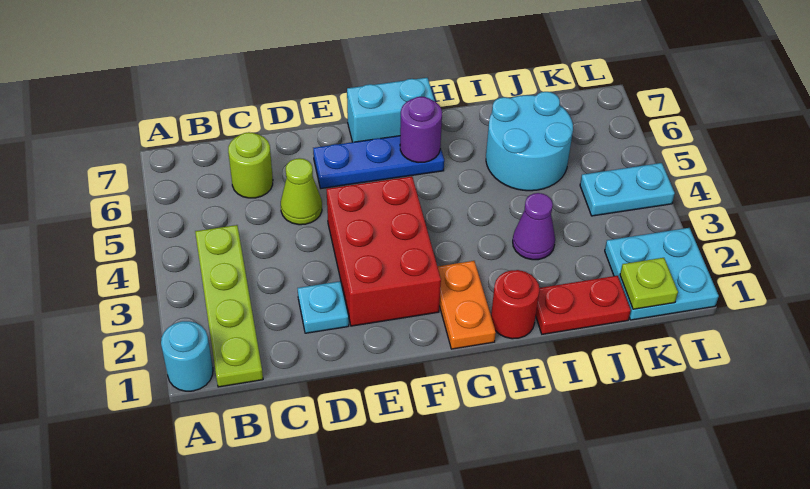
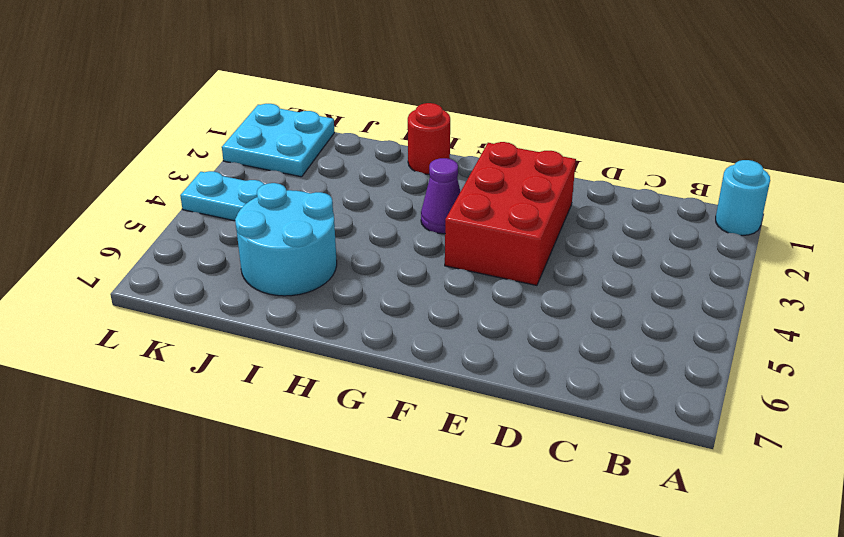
purple 1x1 cone [421,158,460,234] -> purple 1x1 cone moved to [513,193,555,260]
none -> lime 1x4 plate [195,225,263,387]
none -> lime 1x1 round brick [228,132,273,198]
none -> cyan 1x1 plate [298,281,349,333]

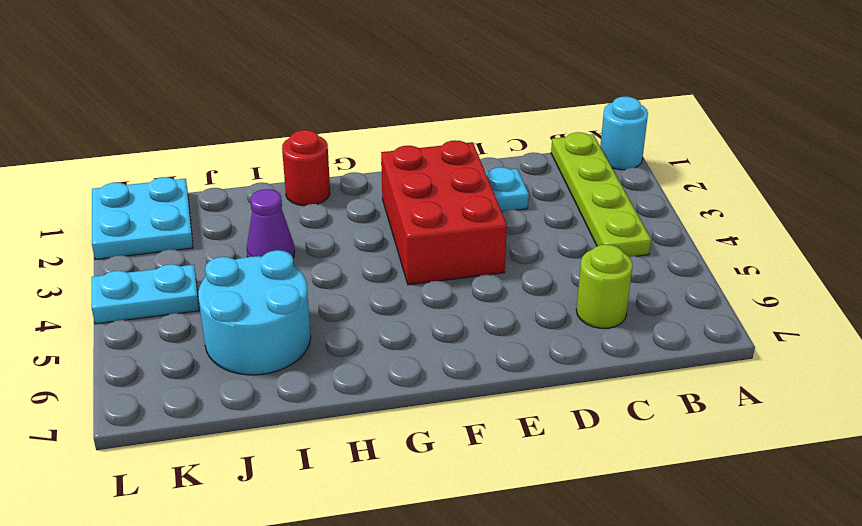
none -> lime 1x1 cone [281,158,322,225]
none -> blue 1x3 plate [313,136,444,188]
none -> cyan 1x2 brick [347,78,435,142]

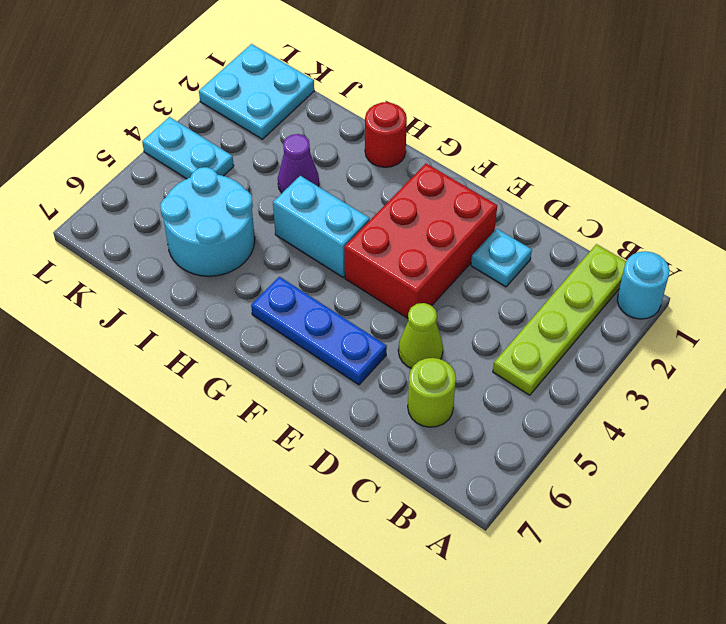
cyan 1x2 brick [273,176,370,277] -> cyan 1x2 brick moved to [347,78,435,142]
none -> orange 1x2 plate [438,261,496,349]
none -> red 1x2 plate [536,276,631,334]
none -> purple 1x1 round brick [400,97,442,163]

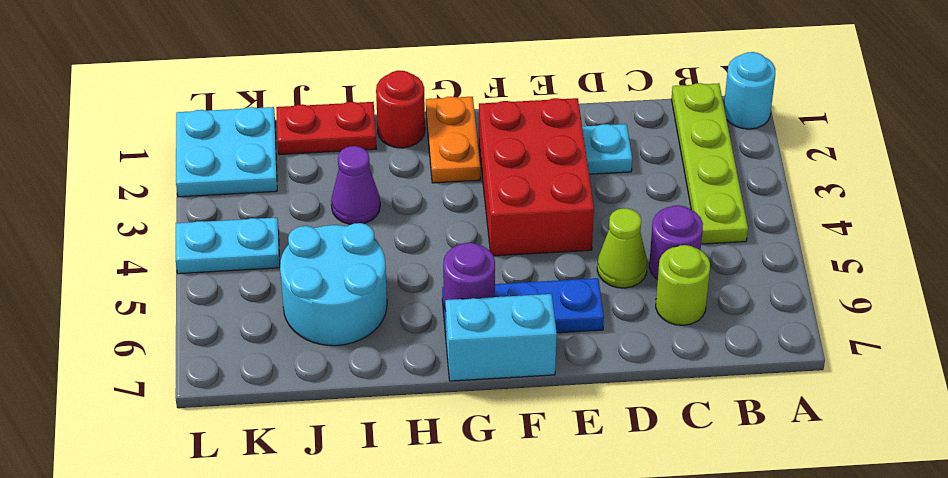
purple 1x1 round brick [649,205,703,280] -> none
none -> lime 1x1 plate [620,258,678,309]

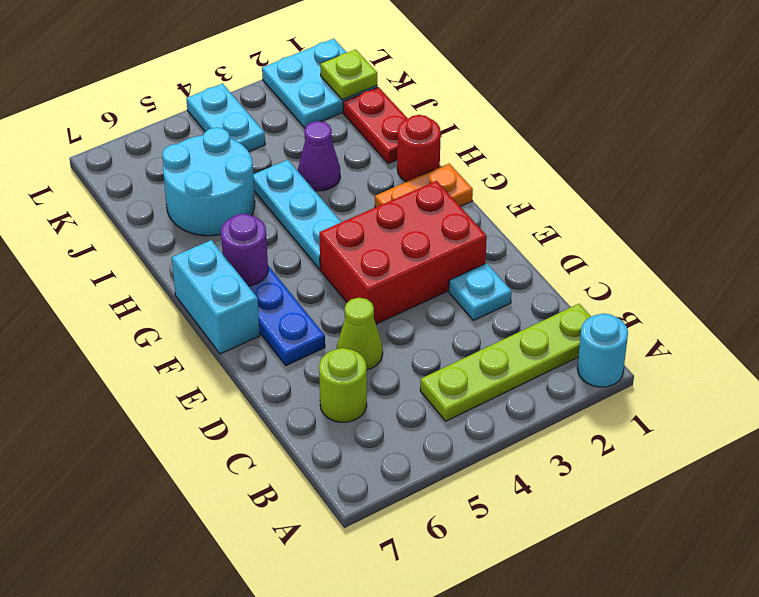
cyan 1x3 plate [253,160,341,269] -> none

